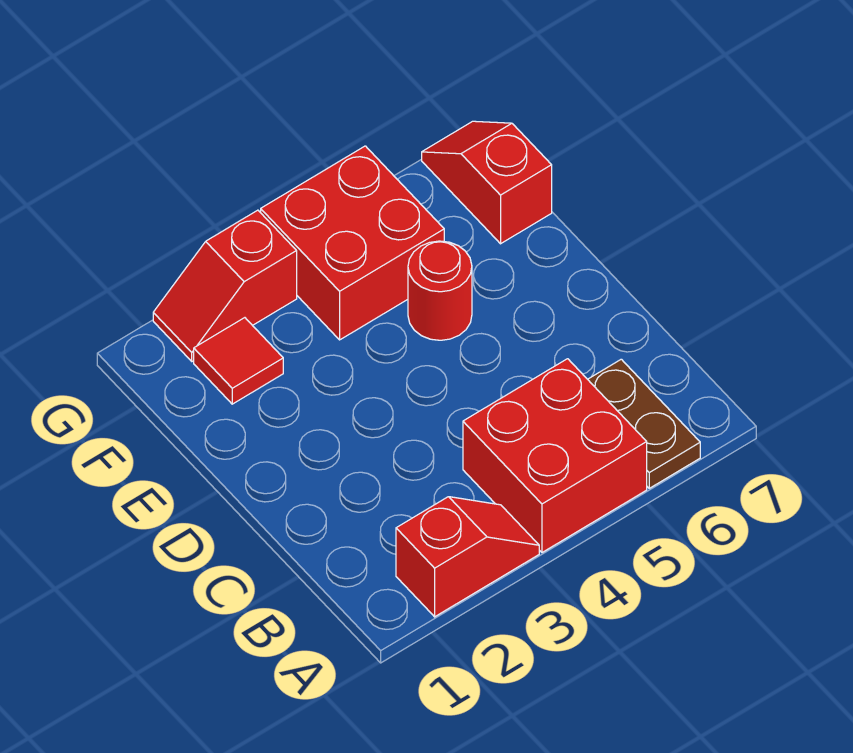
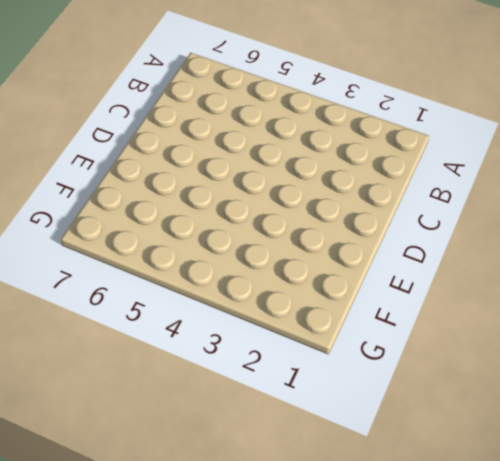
none -> red 1x2 slope [396,497,539,617]
none -> red 2x2 brick [463,359,647,552]

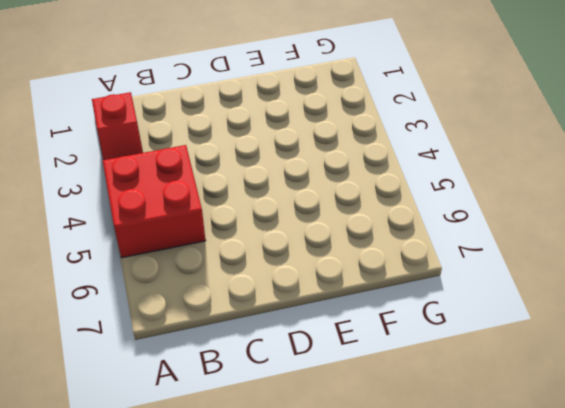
none -> brown 1x2 plate [588,359,700,488]
none -> red 1x1 round brick [408,241,472,340]

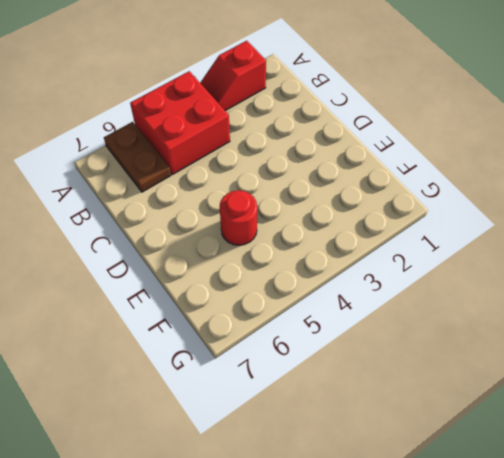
none -> red 1x1 tile [194,318,283,404]
none -> red 2x2 brick [261,146,444,340]

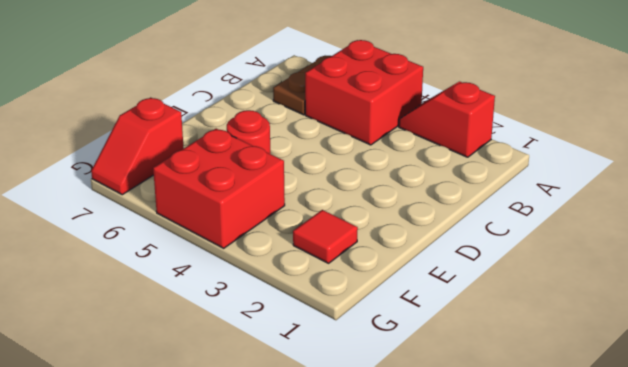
none -> red 1x2 slope [153,210,297,361]

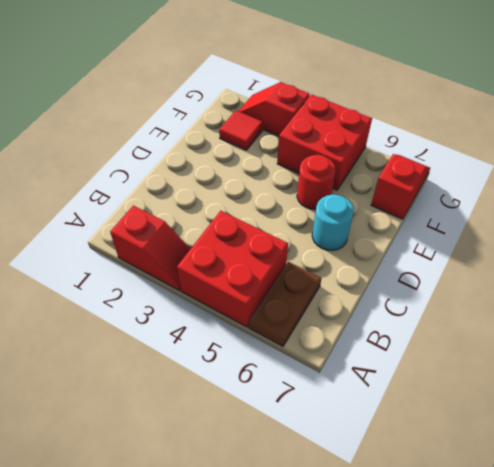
cyan 1x1 round brick [312,195,354,251] -> none

